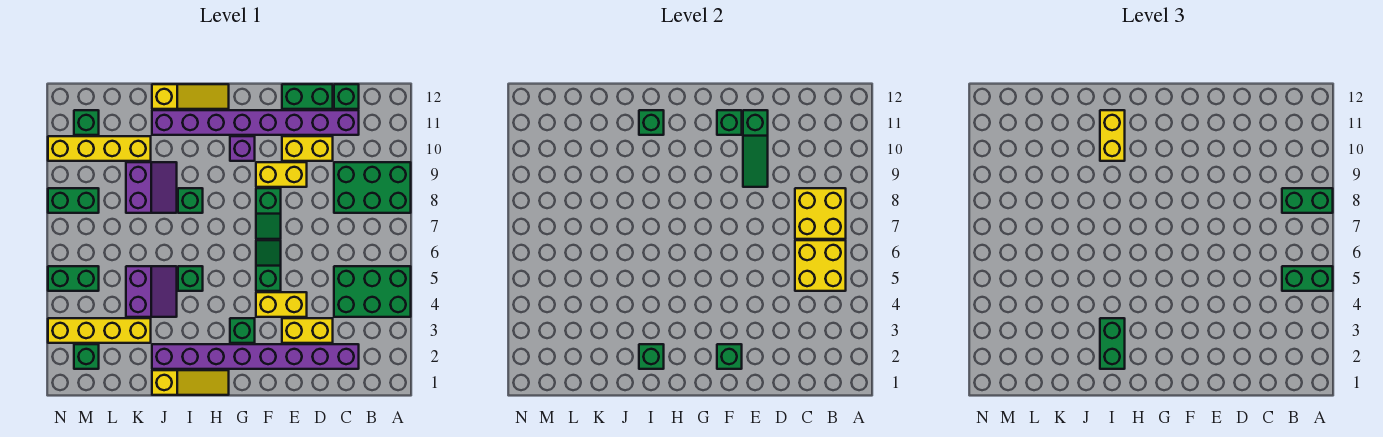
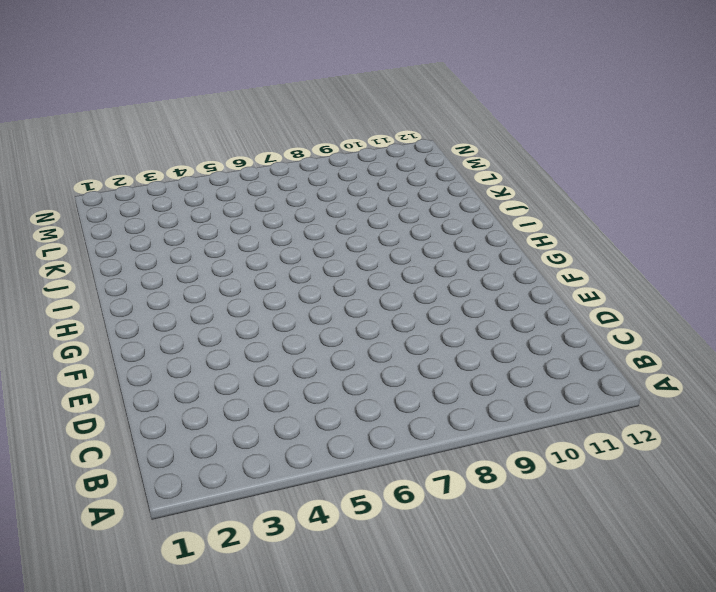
none -> green 2x3 brick [334,266,411,317]
none -> green 2x3 brick [334,162,411,213]
none -> purple 1x8 brick [152,344,359,369]
none -> purple 1x8 brick [152,110,359,135]

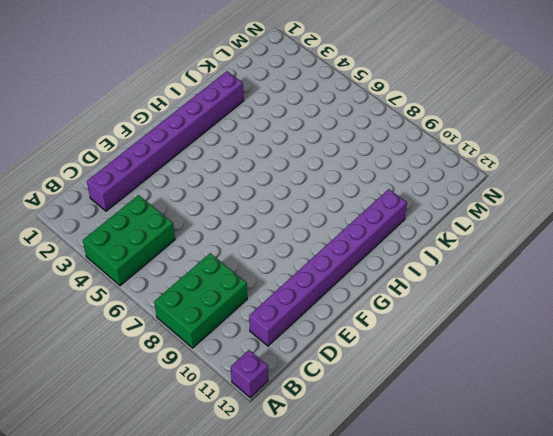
purple 1x1 brick [231,350,268,397] -> purple 1x1 brick moved to [230,136,255,161]
none -> green 1x1 brick [334,84,359,109]
none -> yellow 1x2 brick [282,318,333,343]
none -> yellow 1x2 brick [282,136,333,161]
none -> green 1x2 brick [282,84,333,109]

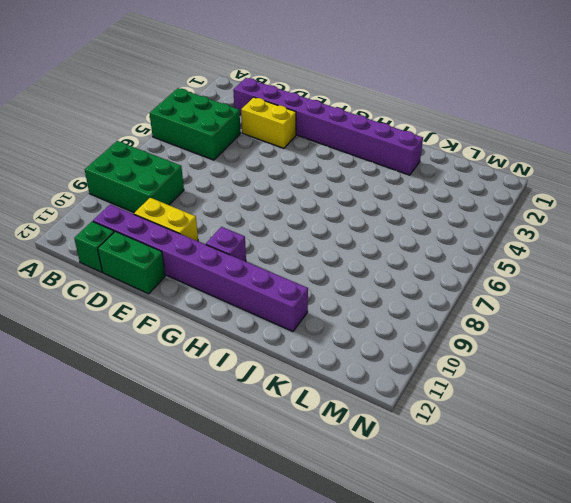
none -> yellow 1x2 brick [256,292,307,317]
none -> yellow 1x2 brick [256,162,307,187]
none -> green 1x2 slope [256,240,281,291]
none -> green 1x2 slope [256,188,281,239]

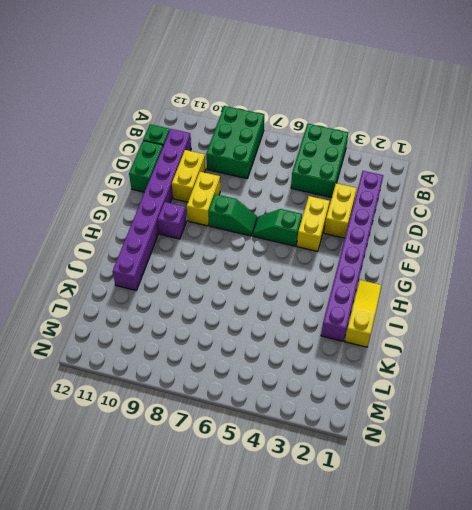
none -> green 1x1 brick [230,318,255,343]
none -> yellow 1x3 slope [152,84,229,109]
none -> green 1x1 brick [178,266,203,291]
none -> green 1x1 brick [178,188,203,213]

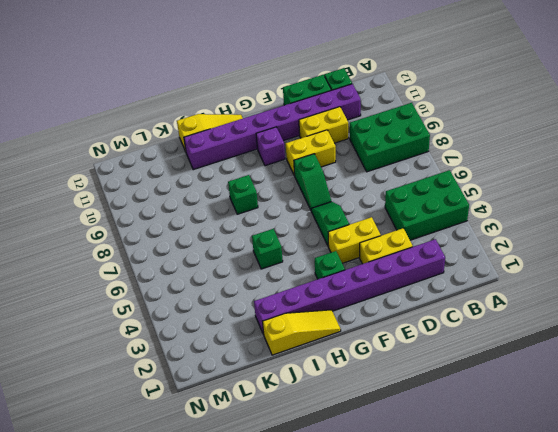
none -> purple 2x2 slope [126,266,177,317]
none -> purple 2x2 slope [126,162,177,213]
none -> yellow 1x4 brick [48,318,151,343]
none -> yellow 1x4 brick [48,136,151,161]

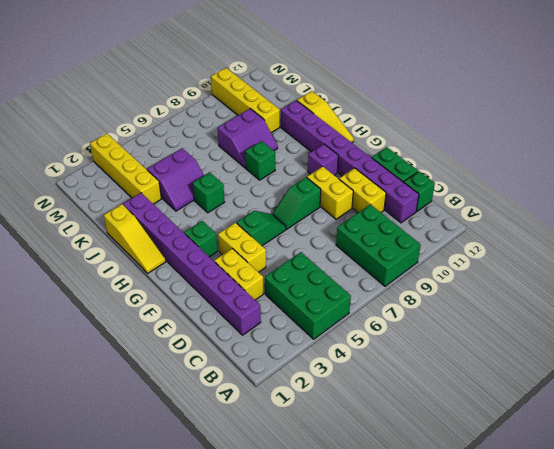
none -> green 1x1 brick [74,344,99,369]
none -> green 1x2 brick [48,266,99,291]
none -> green 1x2 brick [48,188,99,213]
none -> green 1x1 brick [74,110,99,135]

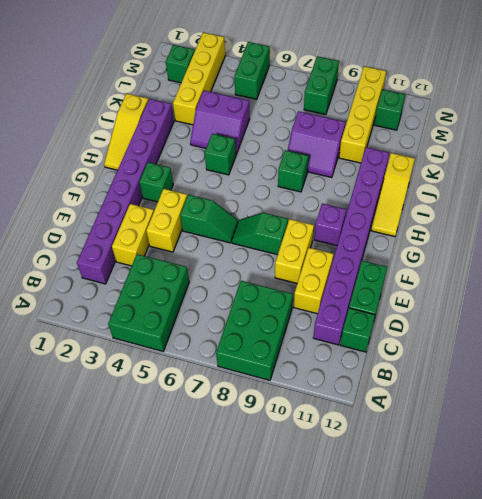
none -> yellow 2x2 brick [795,240,846,291]
none -> yellow 2x2 brick [795,188,846,239]
none -> green 1x3 slope [743,110,768,187]
none -> green 1x1 brick [717,344,742,369]

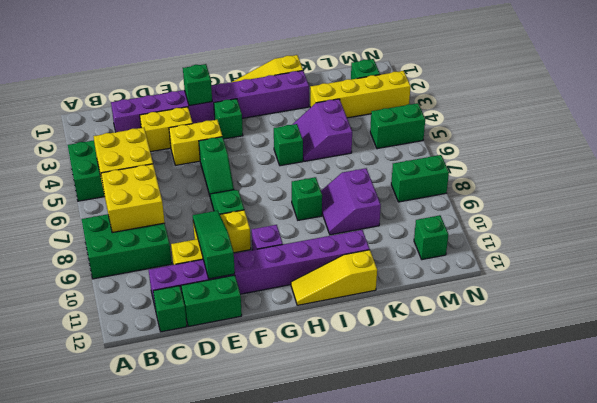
none -> yellow 1x4 brick [48,136,151,161]
none -> green 1x1 brick [717,110,742,135]
none -> green 1x1 brick [639,344,664,369]
none -> green 1x1 brick [639,110,664,135]

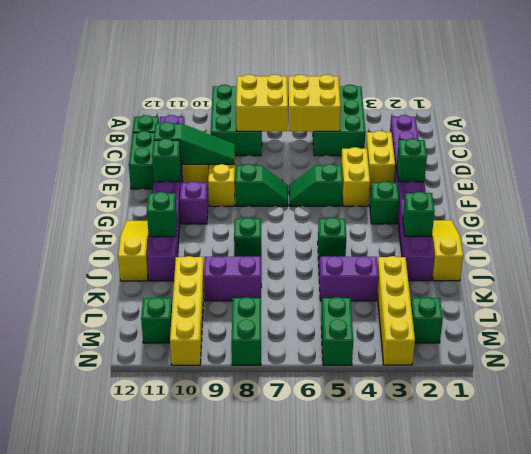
none -> green 1x2 brick [1282,266,1333,291]
none -> green 1x2 brick [1282,188,1333,213]
none -> green 1x2 brick [1100,318,1125,369]
none -> yellow 1x2 brick [1100,110,1125,161]

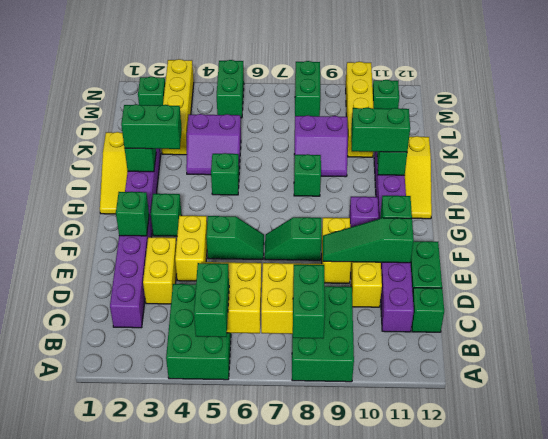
green 1x2 brick [351,108,410,152] -> yellow 1x2 brick [1100,110,1125,161]

